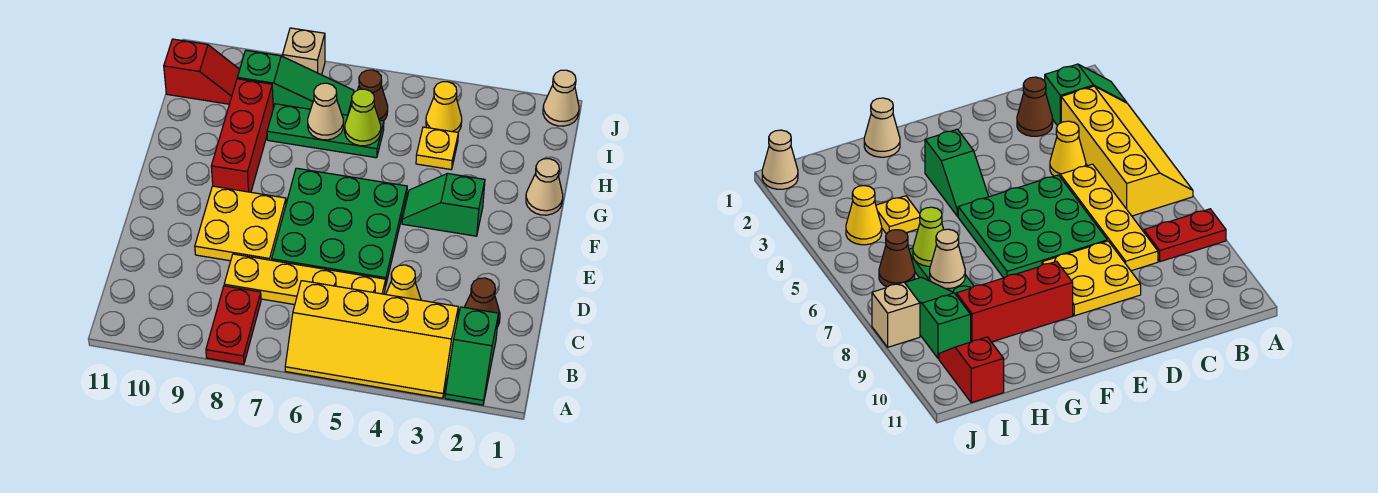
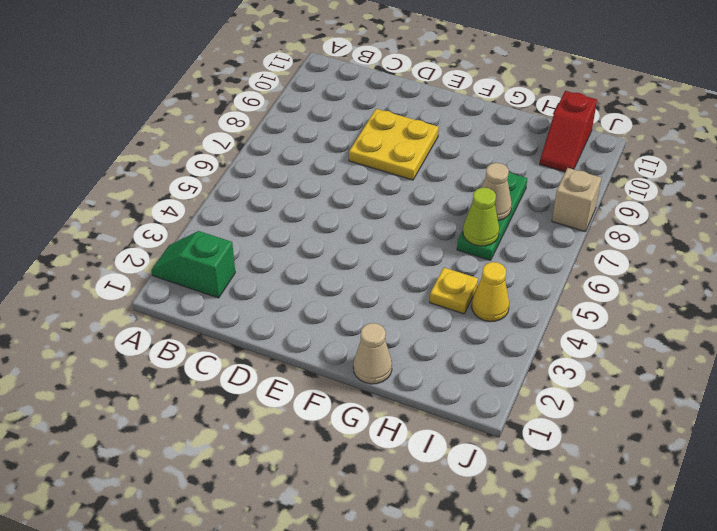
none -> yellow 2x4 slope [285,281,458,398]
none -> red 1x2 plate [206,286,261,364]
none -> brown 1x1 cone [464,278,500,327]

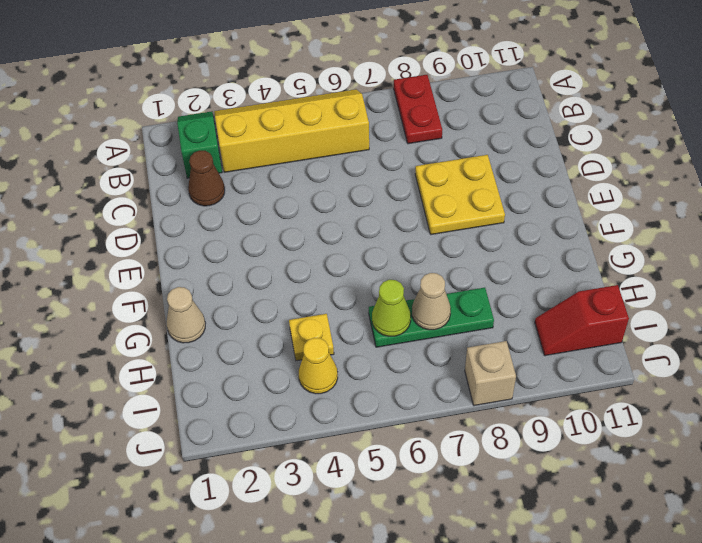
none -> yellow 1x1 cone [386,265,421,300]
none -> yellow 1x4 plate [224,254,386,305]
none -> green 3x3 plate [272,168,407,286]

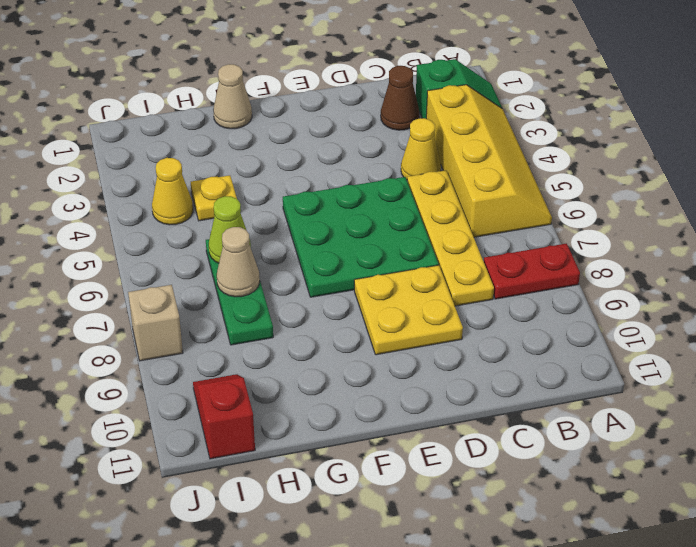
none -> green 1x2 slope [402,174,485,236]
none -> red 1x3 brick [211,79,273,192]
none -> brown 1x1 cone [358,70,388,121]

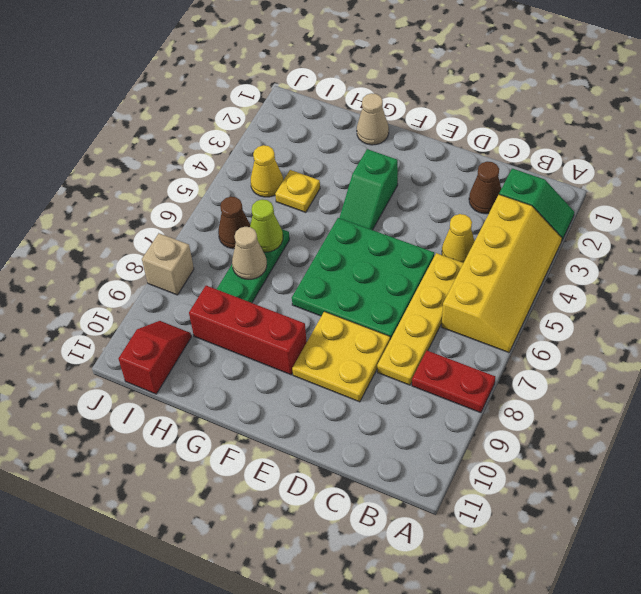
none -> green 1x3 slope [237,50,354,115]
none -> tan 1x1 cone [543,70,579,126]

